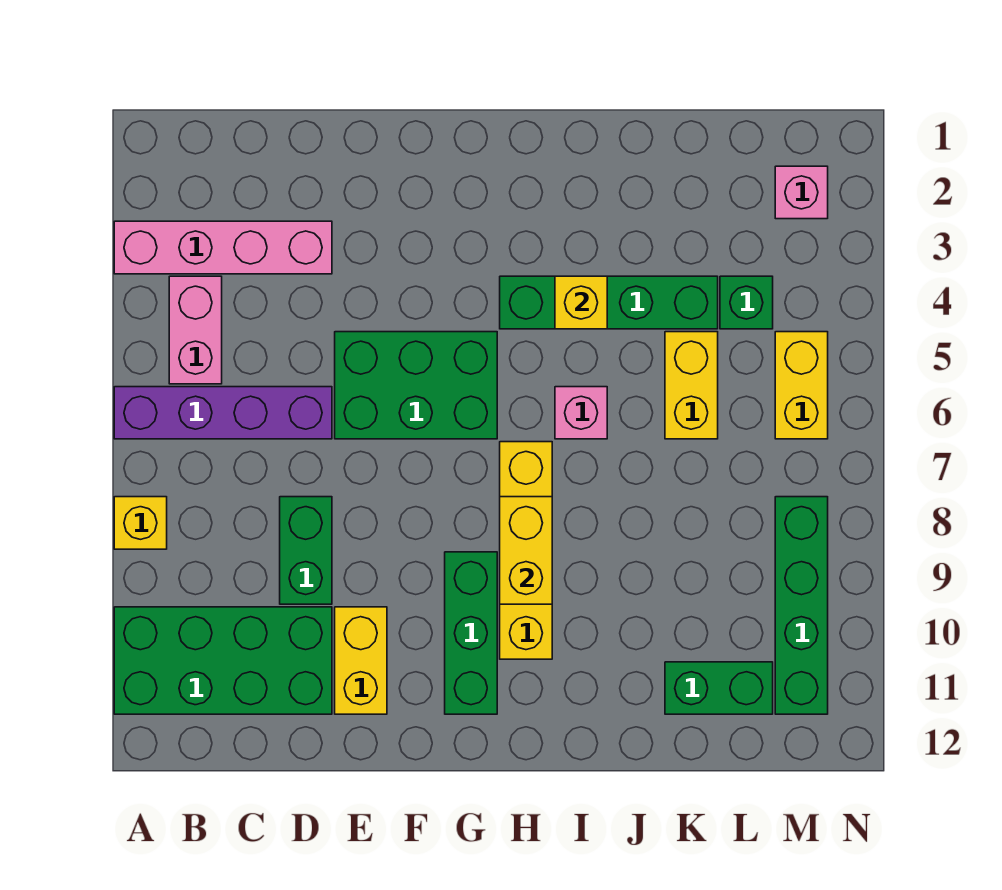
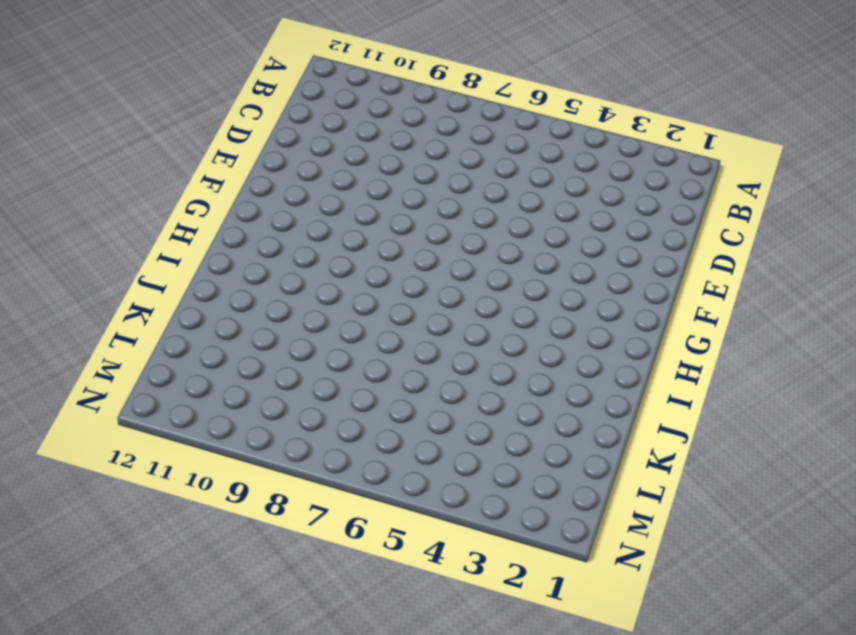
none -> pink 1x4 brick [114,221,332,274]
none -> purple 1x4 brick [114,387,332,439]
none -> yellow 1x1 brick [114,497,167,549]

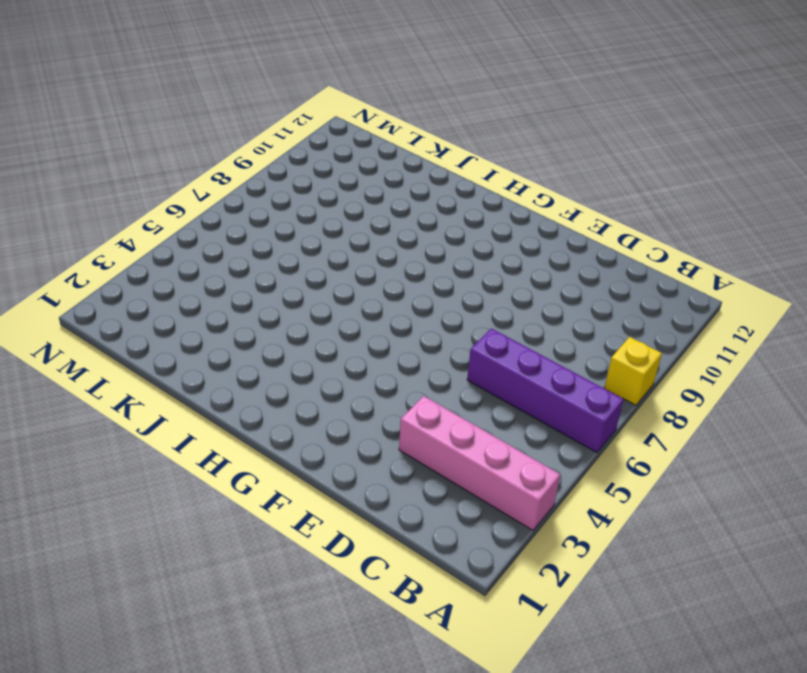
none -> green 2x4 brick [114,607,332,714]
none -> pink 1x2 brick [169,276,222,384]
none -> green 1x2 brick [280,497,332,604]

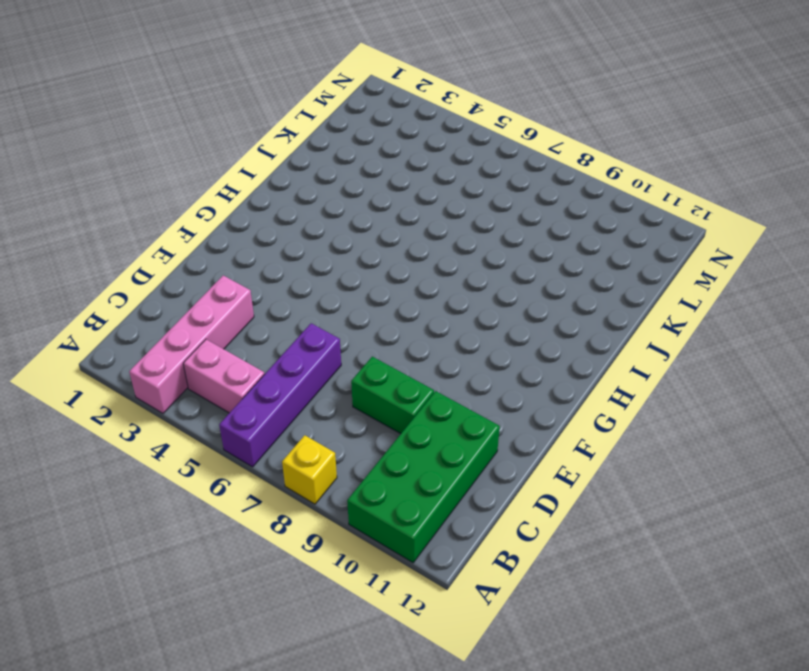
none -> green 2x3 brick [335,332,497,439]
none -> yellow 1x2 brick [335,607,387,714]
none -> green 1x3 brick [445,552,497,714]

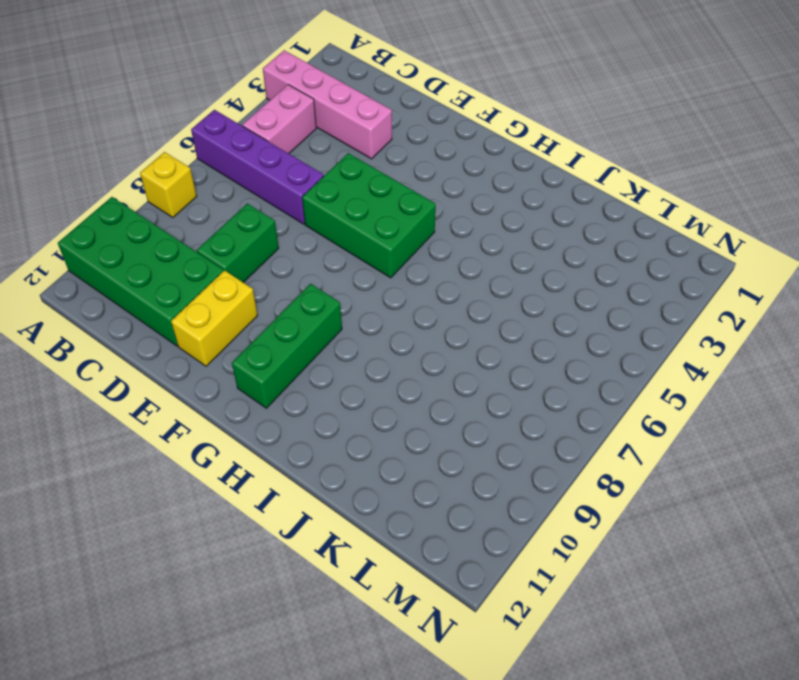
none -> green 1x4 brick [500,276,718,329]
none -> yellow 1x4 brick [500,442,552,659]
none -> pink 1x1 brick [555,387,607,439]

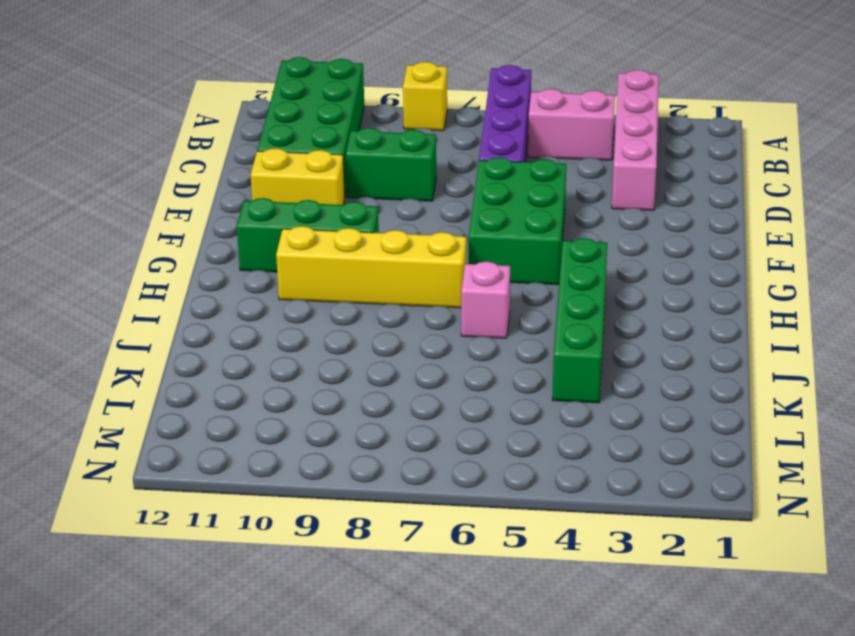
none -> yellow 1x2 brick [665,332,718,439]
none -> green 1x2 brick [665,662,773,714]
none -> green 1x1 brick [720,276,773,329]

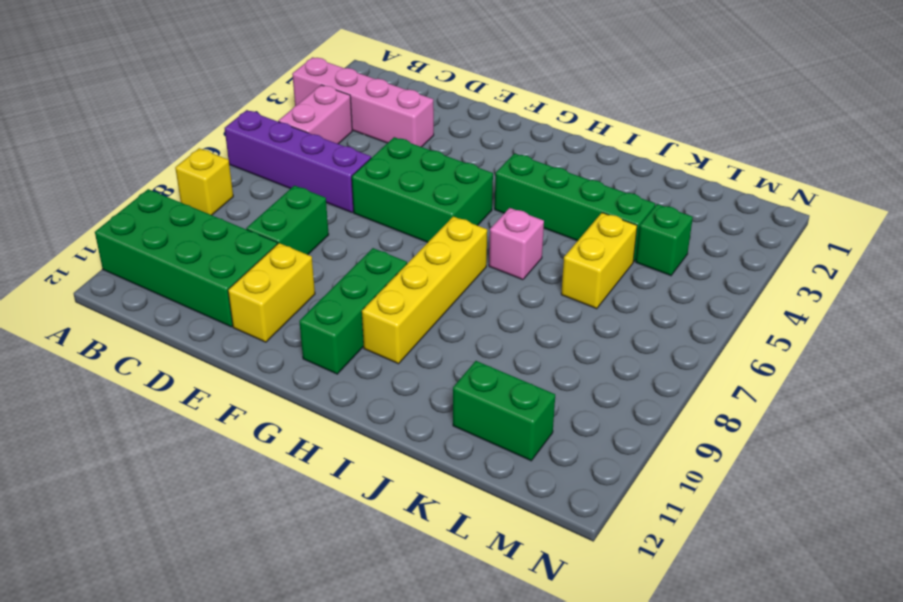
none -> pink 1x1 brick [775,166,828,219]
none -> yellow 1x2 brick [775,332,828,439]
none -> green 1x4 brick [775,497,828,714]

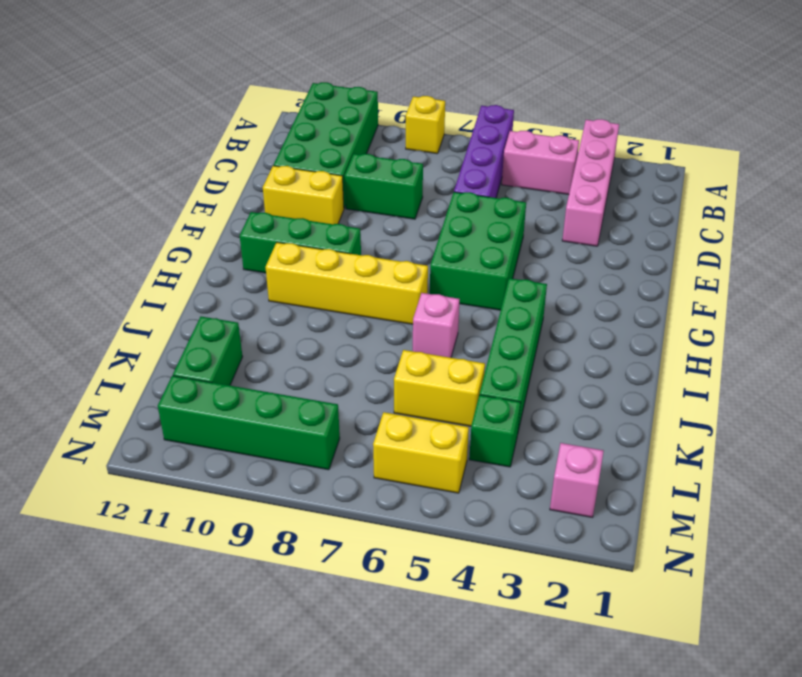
none -> yellow 1x2 brick [500,497,552,604]
none -> yellow 1x1 brick [555,276,607,329]

